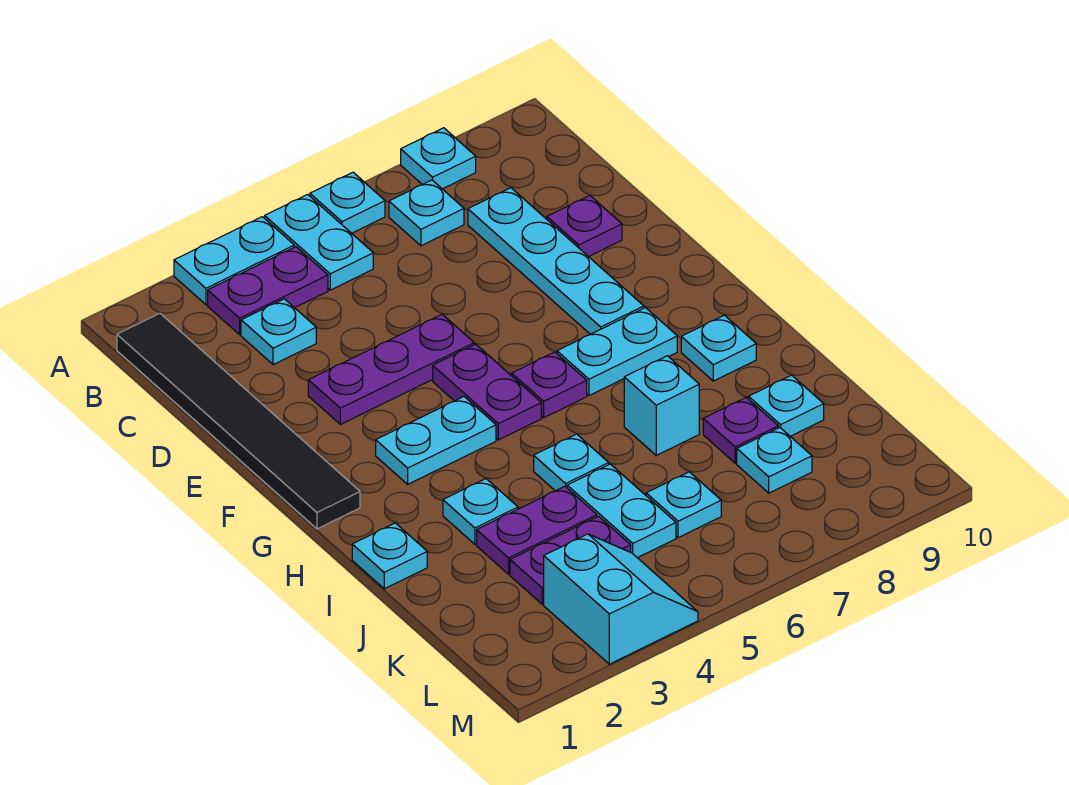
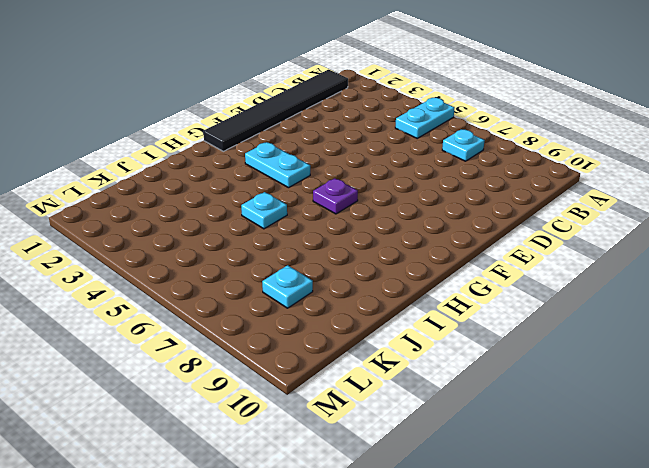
none -> cyan 1x2 plate [174,217,294,305]
none -> cyan 1x1 plate [310,172,385,233]
none -> cyan 1x1 plate [401,128,476,189]

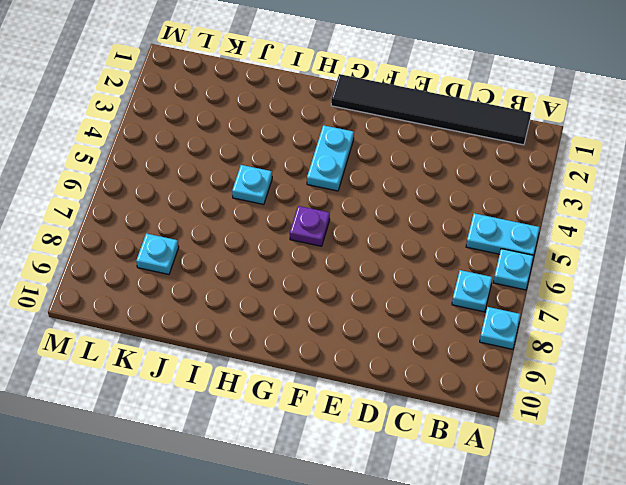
none -> cyan 1x2 plate [174,217,294,305]
none -> purple 1x2 plate [208,247,328,335]
none -> cyan 1x1 plate [241,299,316,365]

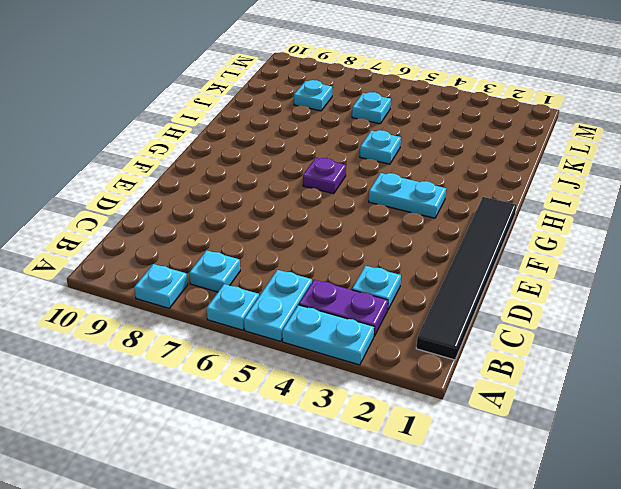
none -> cyan 1x4 plate [468,188,644,334]
none -> purple 1x1 plate [547,196,622,257]
none -> purple 1x3 plate [308,314,474,425]

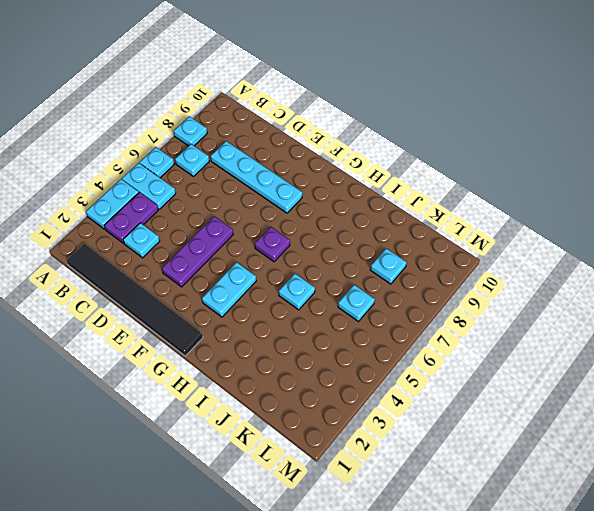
none -> purple 1x1 plate [547,196,622,257]
none -> purple 1x2 plate [433,344,541,440]
none -> cyan 1x2 plate [557,308,677,396]

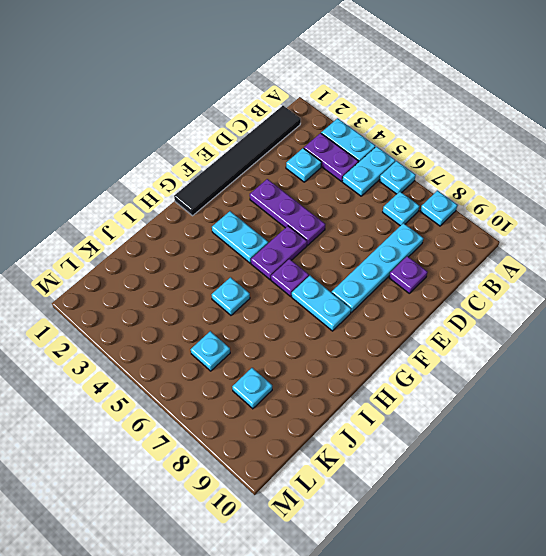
none -> cyan 1x1 plate [681,315,756,381]
none -> cyan 1x1 plate [352,523,427,589]
none -> cyan 1x1 plate [443,479,518,544]

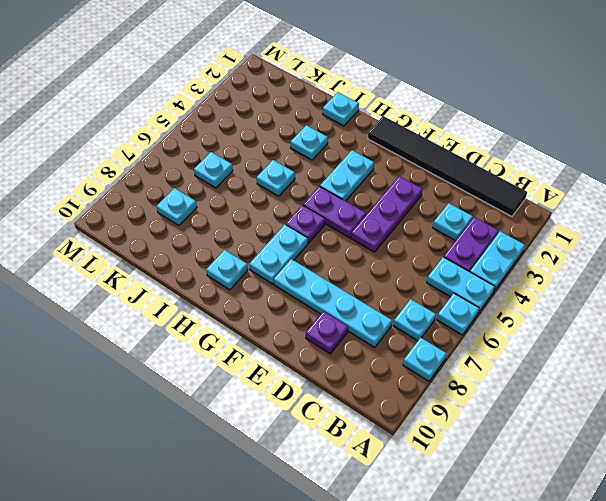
none -> cyan 1x1 brick [624,356,699,455]
none -> purple 1x2 plate [477,486,597,574]
none -> cyan 1x2 plate [567,464,676,558]

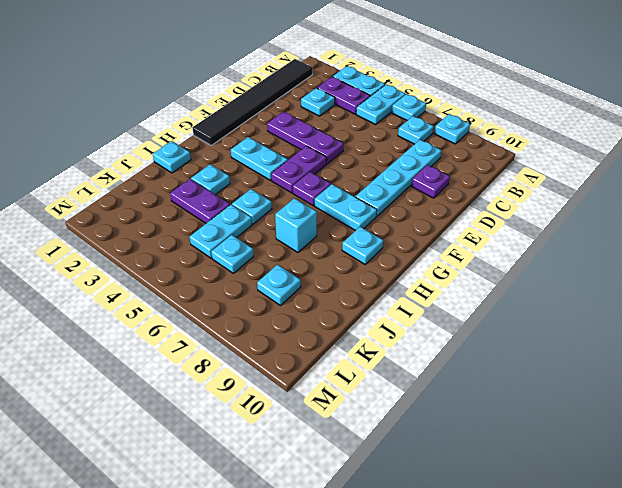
none -> purple 1x1 plate [703,397,778,463]
none -> cyan 1x1 plate [749,375,824,436]
none -> purple 1x2 plate [510,516,631,604]

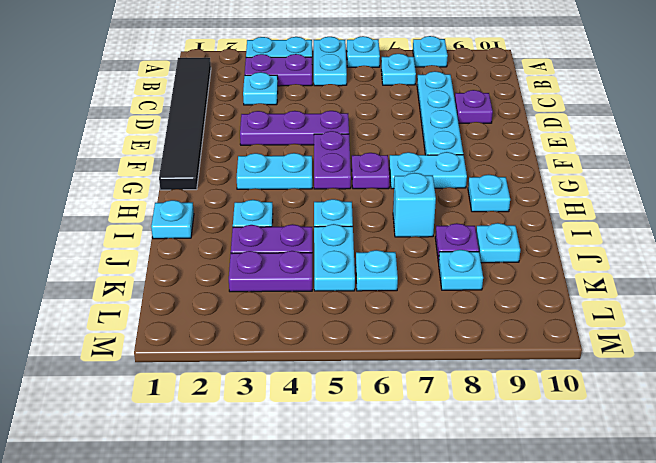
none -> cyan 2x2 slope [544,534,698,664]

